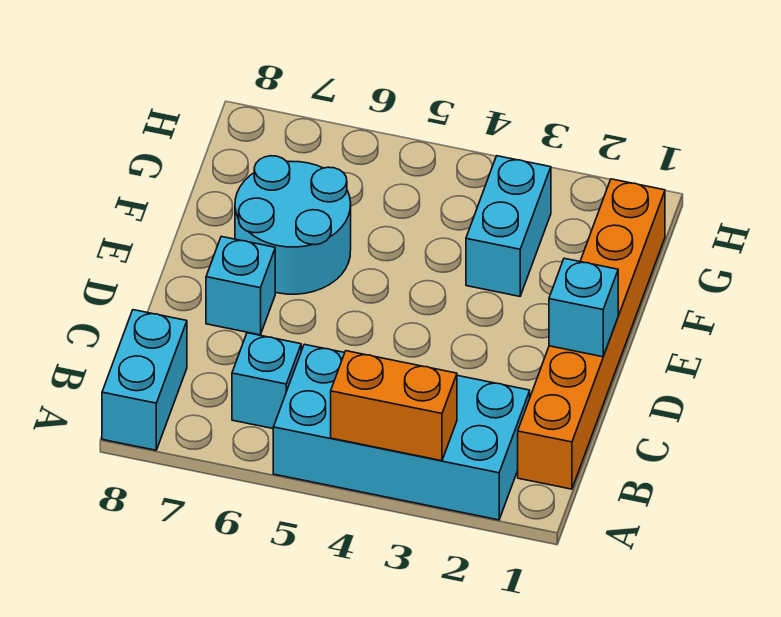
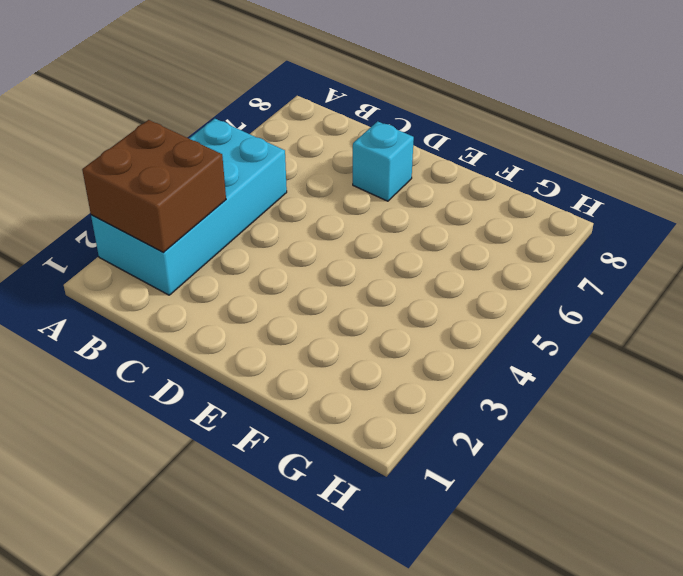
brown 2x2 brick [82,120,226,253] -> orange 1x2 brick [331,351,457,461]
none -> cyan 1x2 brick [102,310,187,450]
none -> orange 1x6 brick [518,179,665,489]

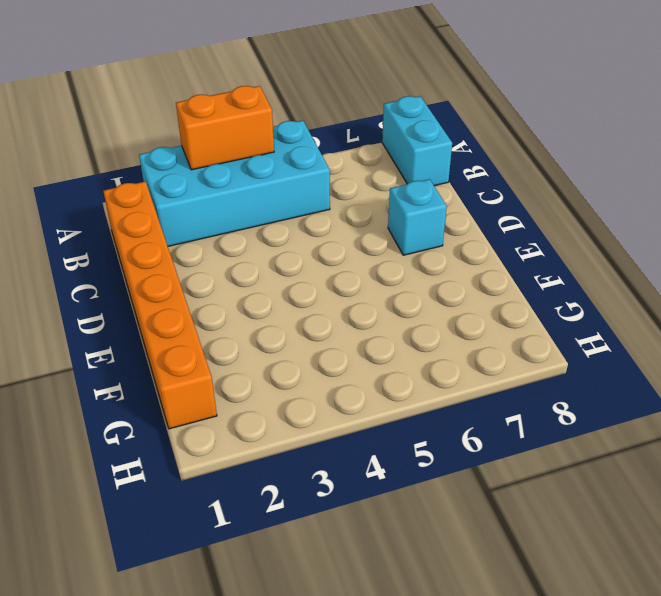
none -> cyan 1x1 brick [232,333,301,429]
none -> cyan 2x2 round brick [235,156,351,294]

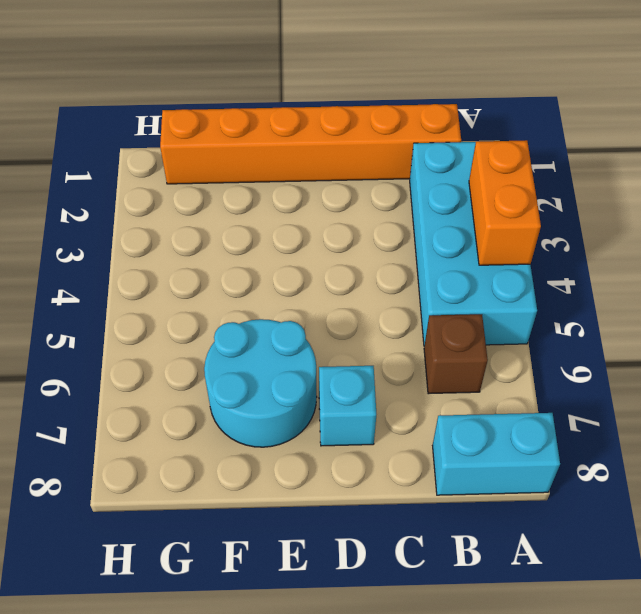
brown 1x1 brick [424,314,488,394] -> cyan 1x1 brick [232,333,301,429]
none -> cyan 1x2 brick [466,156,551,296]
none -> cyan 1x1 brick [549,258,618,357]

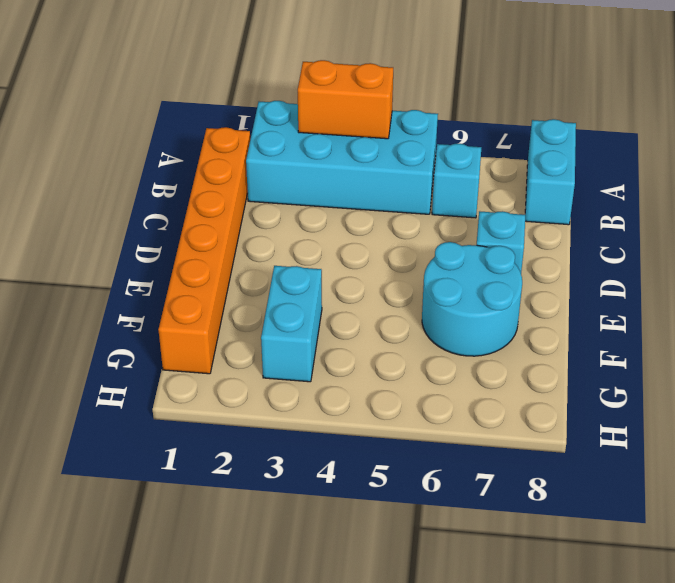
none -> cyan 1x1 brick [549,258,618,357]

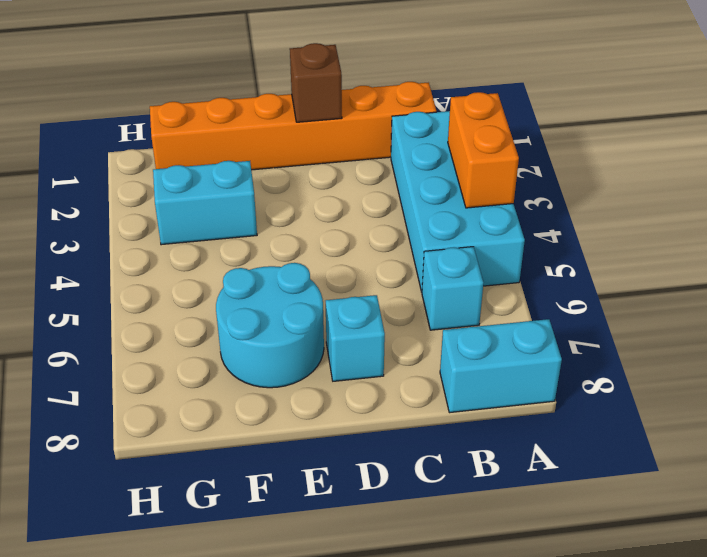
brown 1x1 brick [290,43,342,122] -> cyan 1x1 brick [549,258,618,357]

